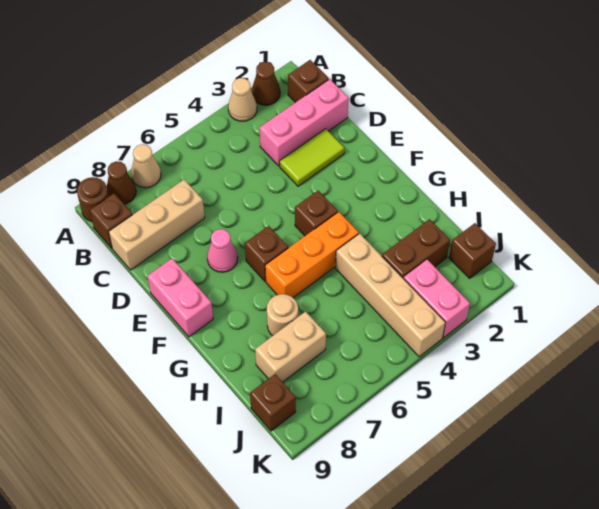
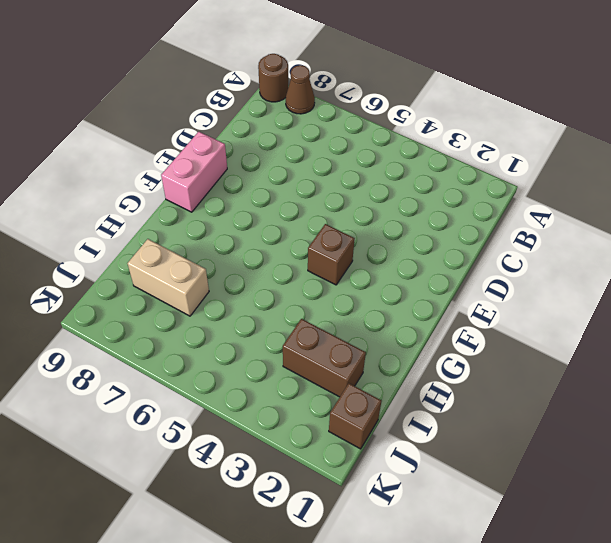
none -> brown 1x1 cone [252,62,280,105]
none -> tan 1x1 cone [228,78,257,121]
none -> tan 1x1 cone [131,144,161,188]

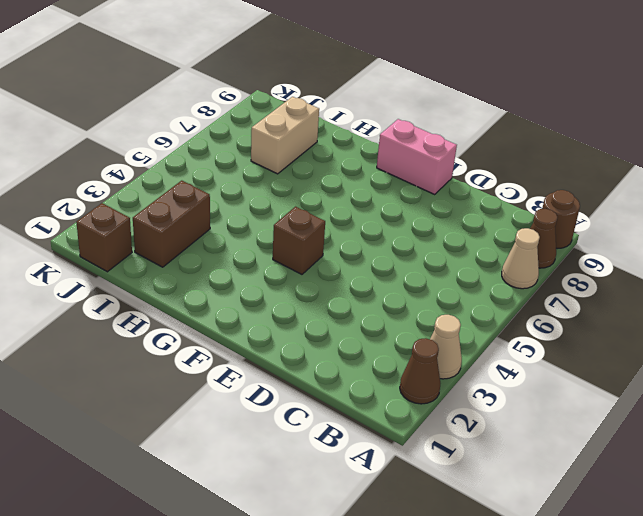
none -> brown 1x1 brick [288,60,329,103]
none -> brown 1x1 brick [90,193,132,248]
none -> pink 1x3 brick [260,79,349,166]

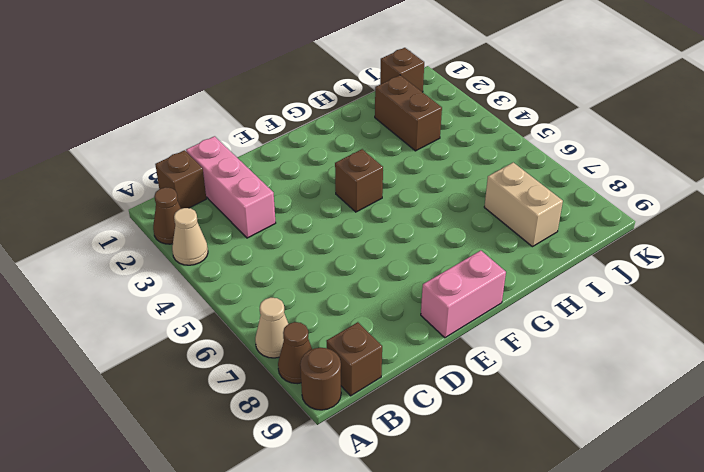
none -> tan 1x3 brick [109,180,205,270]
none -> lime 1x2 tile [279,129,344,186]
none -> pink 1x1 cone [207,229,238,272]

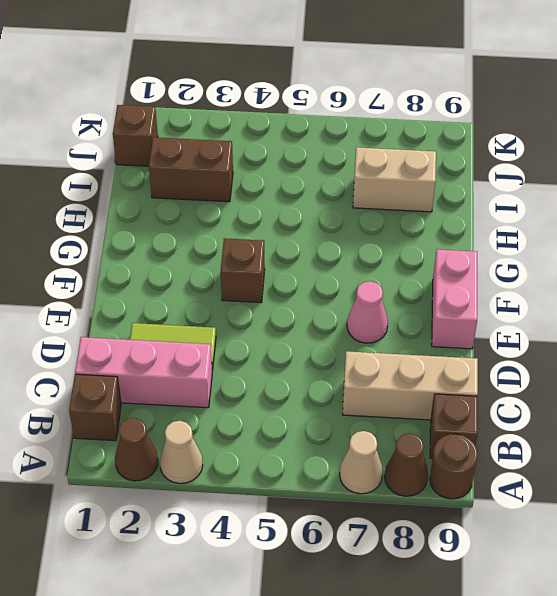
none -> brown 1x1 brick [245,226,288,281]
none -> orange 1x3 brick [265,212,359,298]
none -> tan 1x4 brick [335,233,445,357]

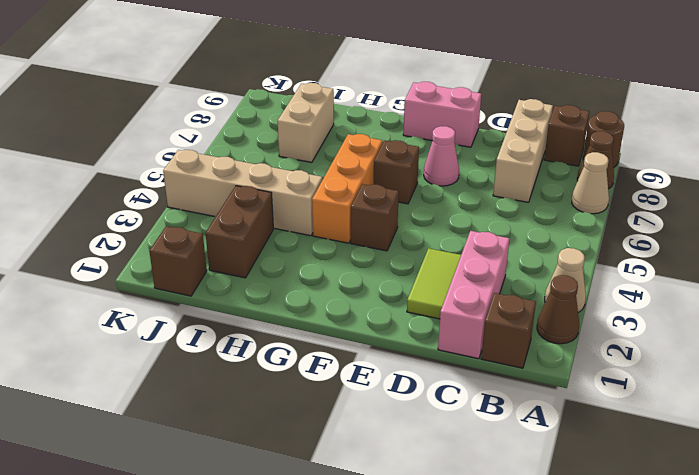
none -> tan 1x1 round brick [267,294,298,336]
none -> pink 1x2 brick [403,259,470,338]
none -> brown 1x1 brick [250,374,296,431]

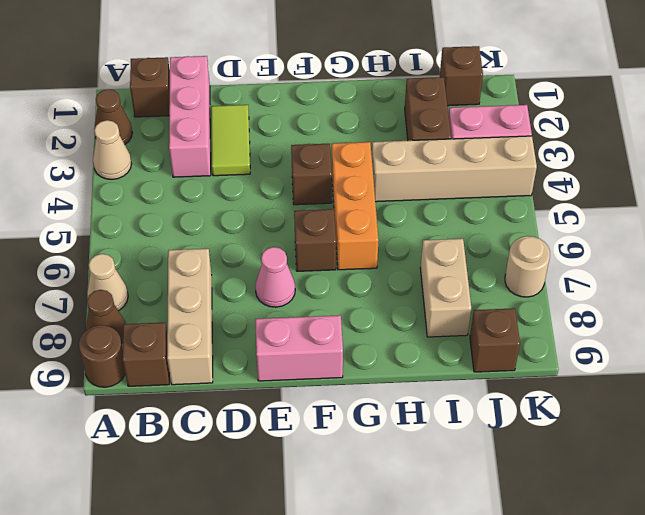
tan 1x1 round brick [505,236,550,297] -> tan 1x1 round brick moved to [267,294,298,336]

